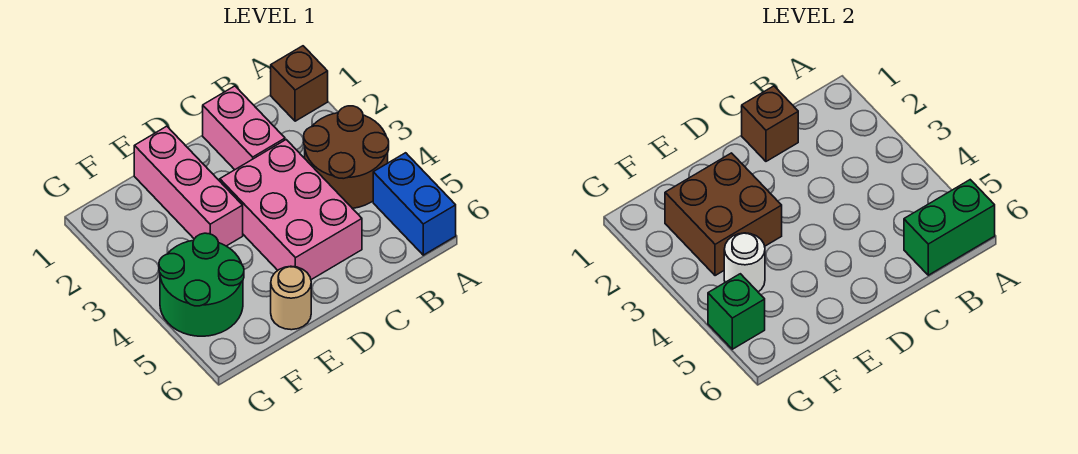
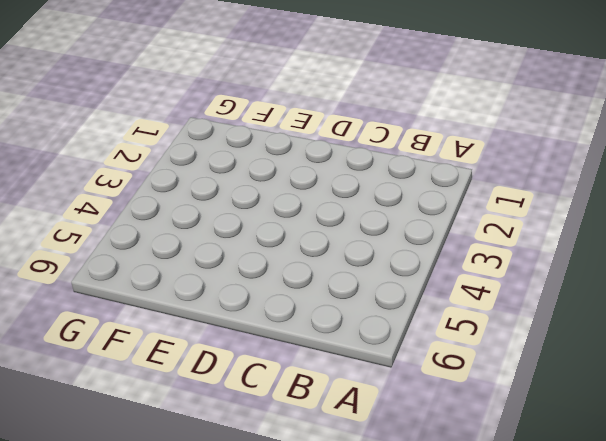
none -> brown 1x1 brick [271,46,328,121]
none -> brown 2x2 round brick [304,106,389,208]
none -> blue 1x2 brick [373,153,456,255]

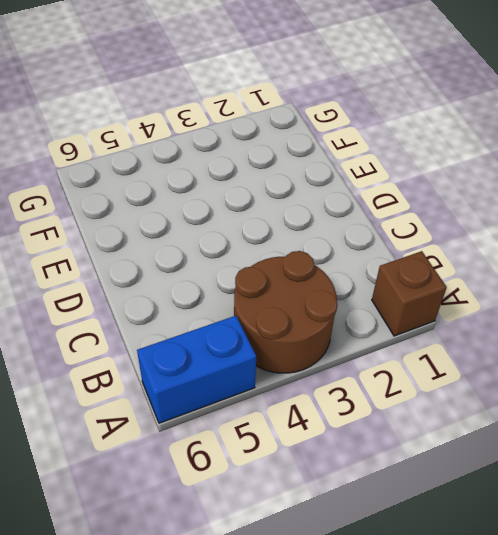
none -> pink 1x2 brick [203,86,285,170]
none -> pink 2x3 brick [220,140,362,280]
none -> pink 1x3 brick [134,126,243,246]

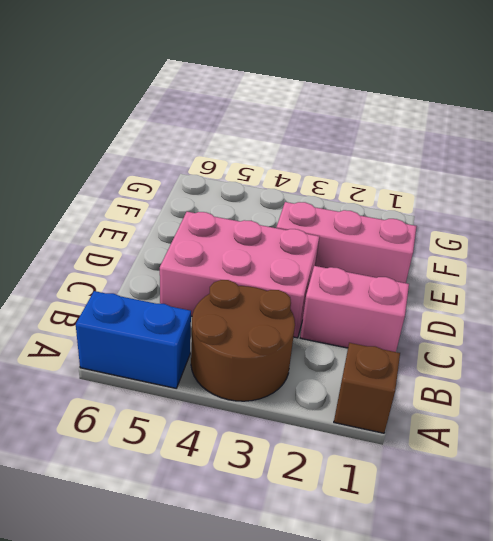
none -> tan 1x1 round brick [271,266,311,330]
none -> green 2x2 round brick [159,233,244,336]
none -> green 1x2 brick [904,180,995,275]

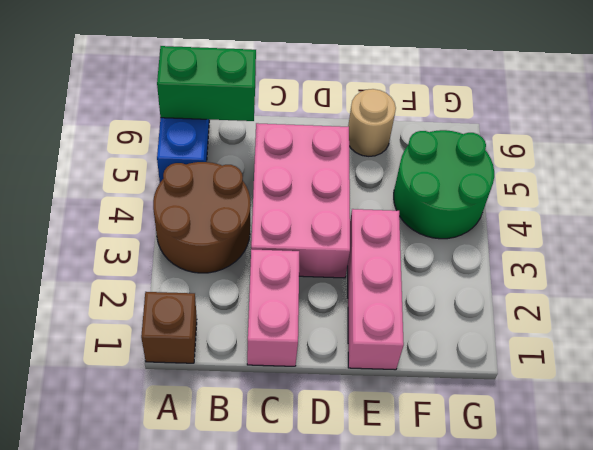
none -> brown 1x1 brick [742,86,798,161]
none -> brown 2x2 brick [665,153,782,276]
none -> white 1x1 round brick [724,233,765,292]

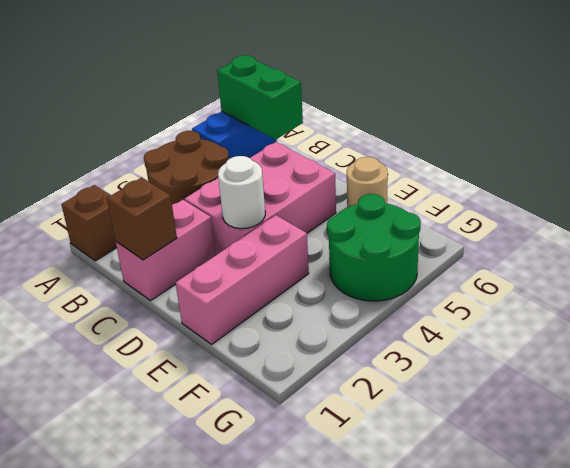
white 1x1 round brick [218,156,265,229] -> white 1x1 round brick moved to [724,233,765,292]
none -> brown 2x2 brick [665,153,782,276]
none -> green 1x1 brick [708,274,765,349]

